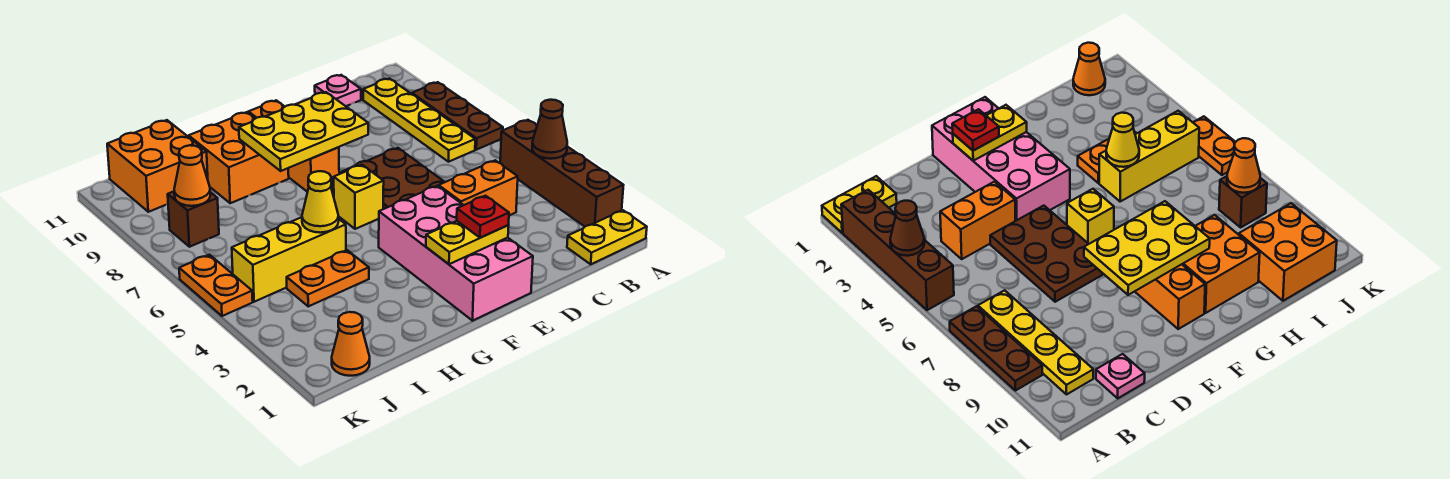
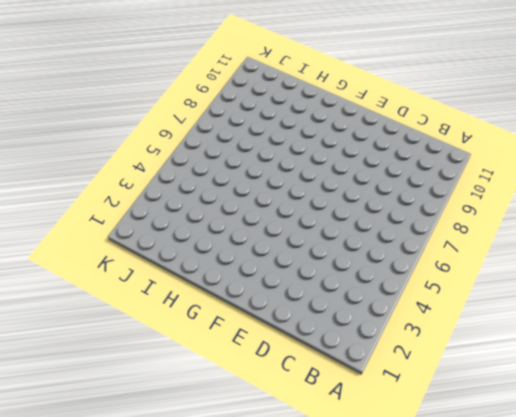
none -> yellow 1x2 plate [567,210,647,264]
none -> brown 1x4 brick [500,120,624,226]
none -> brown 1x3 plate [412,82,503,150]

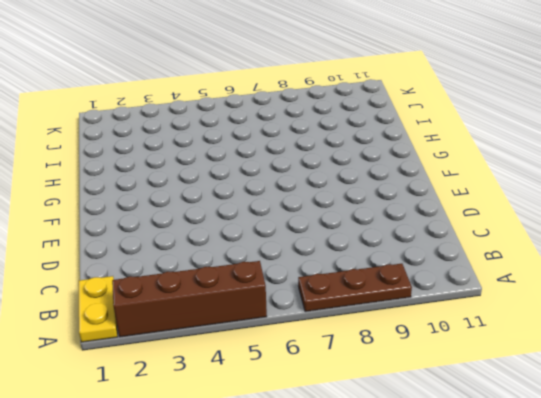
none -> yellow 1x4 plate [363,79,475,162]
none -> orange 1x2 brick [439,160,518,215]
none -> pink 1x1 plate [315,75,361,106]

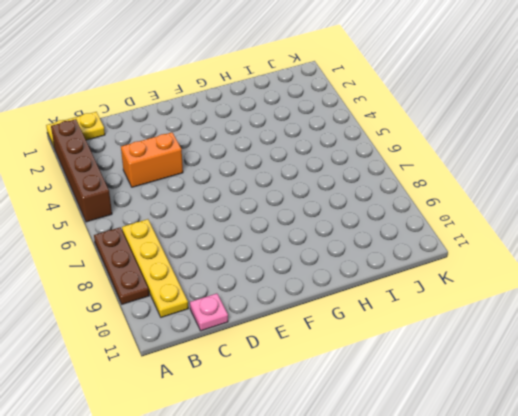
none -> brown 2x3 plate [342,148,444,209]
none -> pink 2x4 brick [379,186,533,321]
none -> yellow 1x1 brick [334,165,384,229]

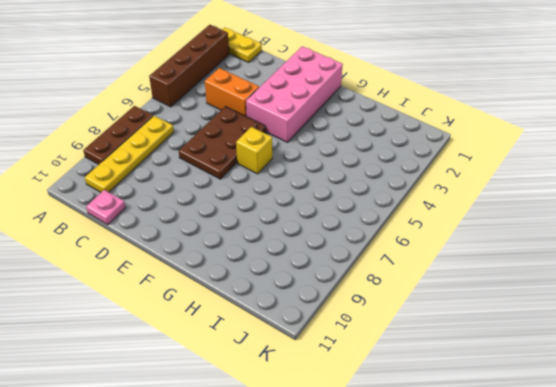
none -> orange 1x3 brick [248,100,339,192]
none -> orange 2x2 brick [189,112,289,203]
none -> orange 1x2 plate [287,250,369,306]

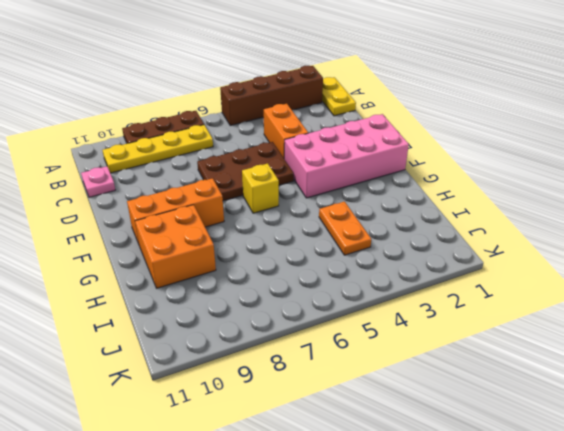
none -> yellow 1x3 brick [232,217,346,302]
none -> orange 2x2 brick [107,120,208,212]
none -> orange 1x1 cone [332,312,370,376]

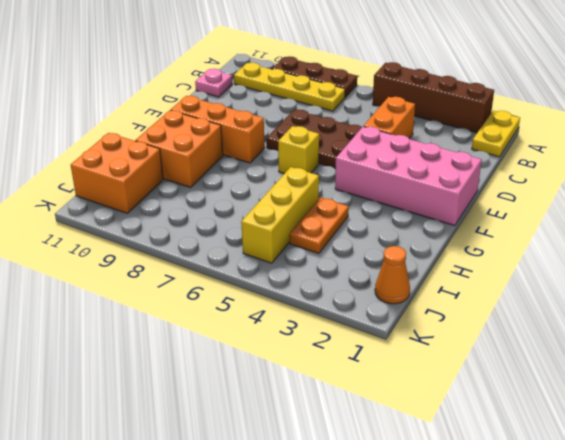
none -> brown 1x1 brick [168,191,219,247]
none -> orange 1x2 plate [179,255,253,316]
none -> brown 1x1 cone [532,100,567,159]

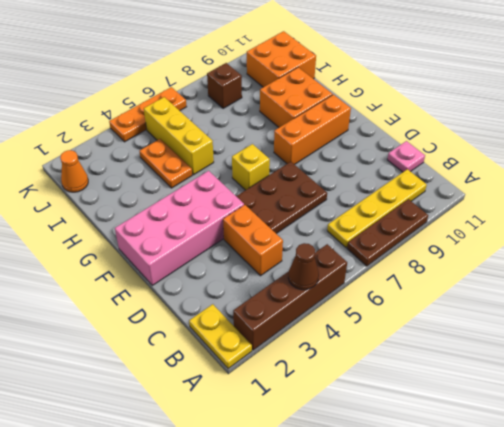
orange 1x3 plate [109,87,187,142] -> orange 1x2 plate [179,255,253,316]
none -> yellow 1x2 plate [426,221,509,264]
none -> yellow 2x3 plate [239,92,368,171]
none -> yellow 1x1 cone [302,171,339,233]

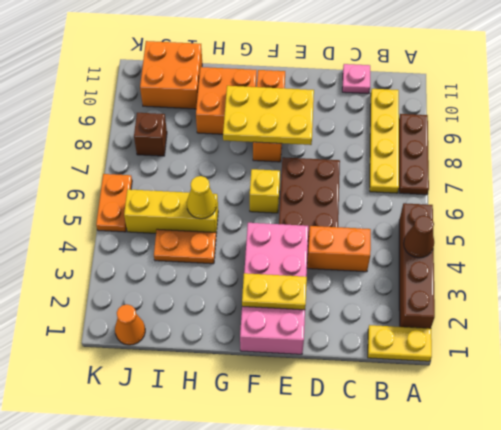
none -> orange 1x1 cone [174,145,210,206]
none -> red 1x1 plate [457,196,509,238]

